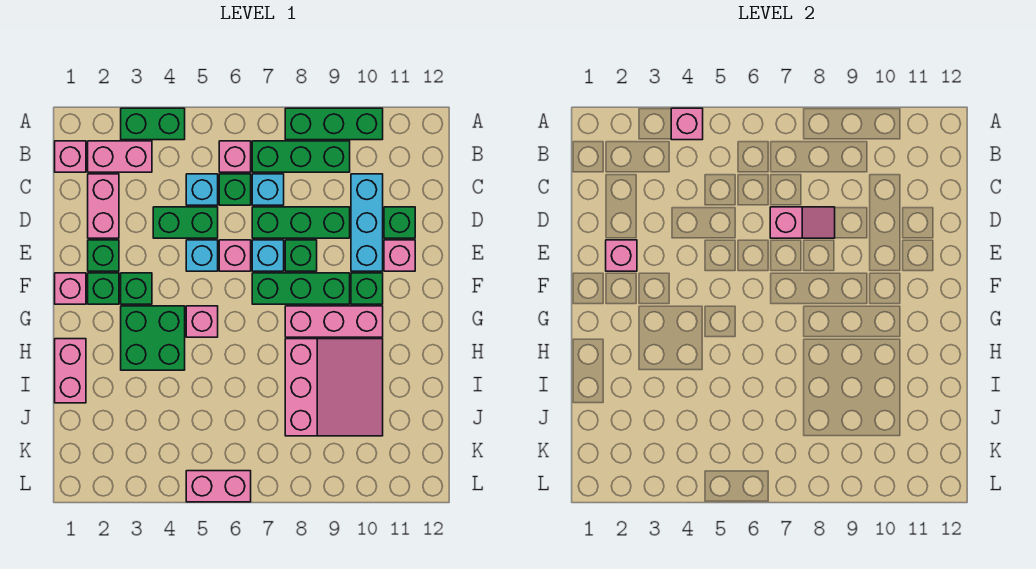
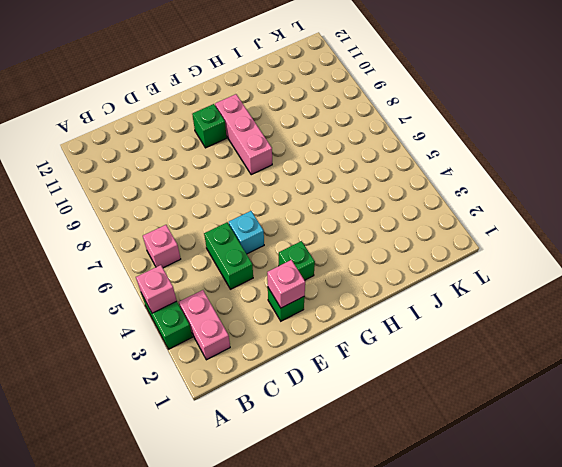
none -> green 1x3 brick [285,108,383,140]
none -> pink 1x1 brick [55,141,86,172]
none -> green 1x3 brick [252,141,350,172]
none -> pink 1x2 brick [88,174,119,238]

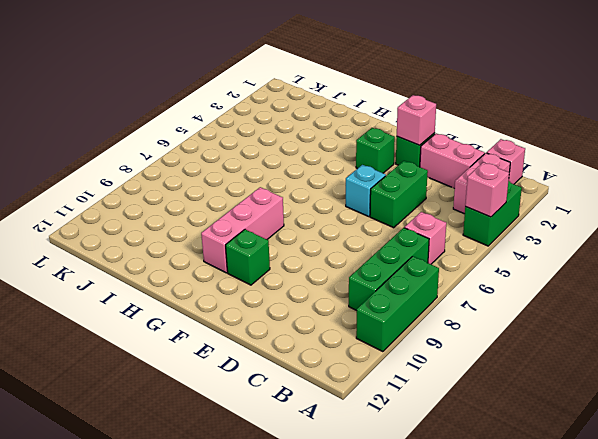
none -> cyan 1x1 brick [186,174,218,205]
none -> green 1x1 brick [219,174,251,205]
none -> cyan 1x1 brick [252,174,284,205]
none -> cyan 1x3 brick [351,174,383,271]

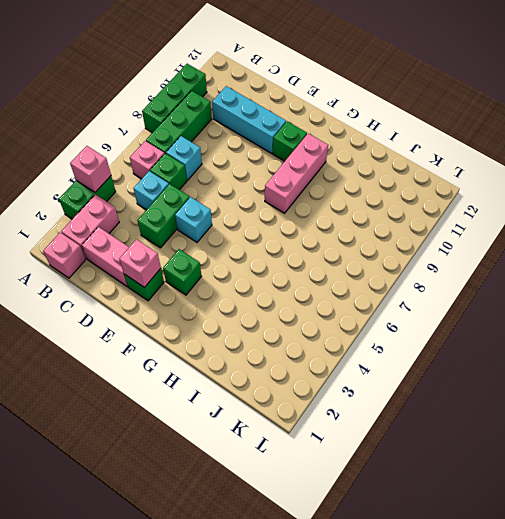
none -> green 1x3 brick [252,207,350,238]
none -> green 1x1 brick [384,207,415,238]
none -> pink 1x1 brick [219,240,251,271]
none -> cyan 1x1 brick [252,240,284,271]

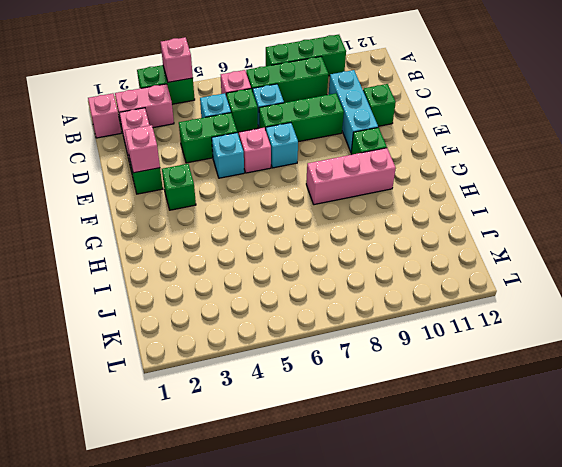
none -> green 1x1 brick [285,240,317,271]
none -> pink 1x1 brick [384,240,415,271]
none -> pink 1x1 brick [55,273,86,304]
none -> green 1x1 brick [88,273,119,304]

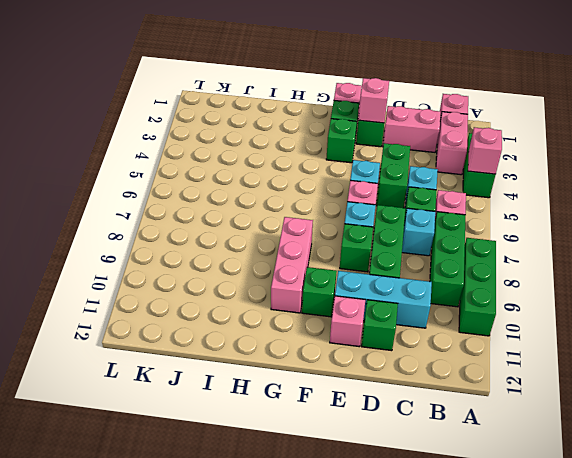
none -> green 1x3 brick [252,273,350,304]
none -> green 2x2 brick [121,306,185,370]
none -> pink 1x1 brick [186,306,218,337]
none -> pink 1x2 brick [55,339,86,403]

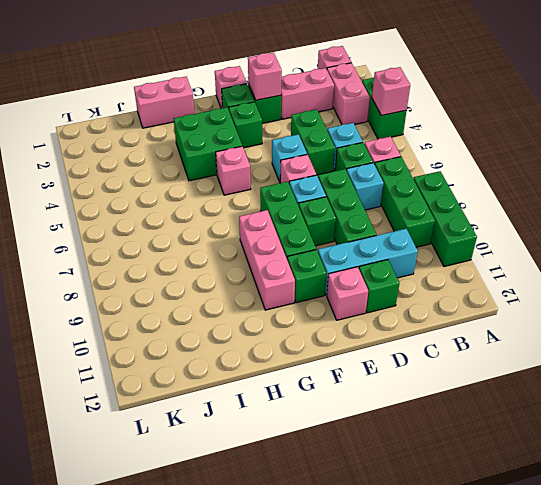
none -> pink 3x3 slope [285,339,383,436]
none -> pink 1x2 brick [186,471,251,502]
none -> pink 1x2 slope [770,207,835,238]

